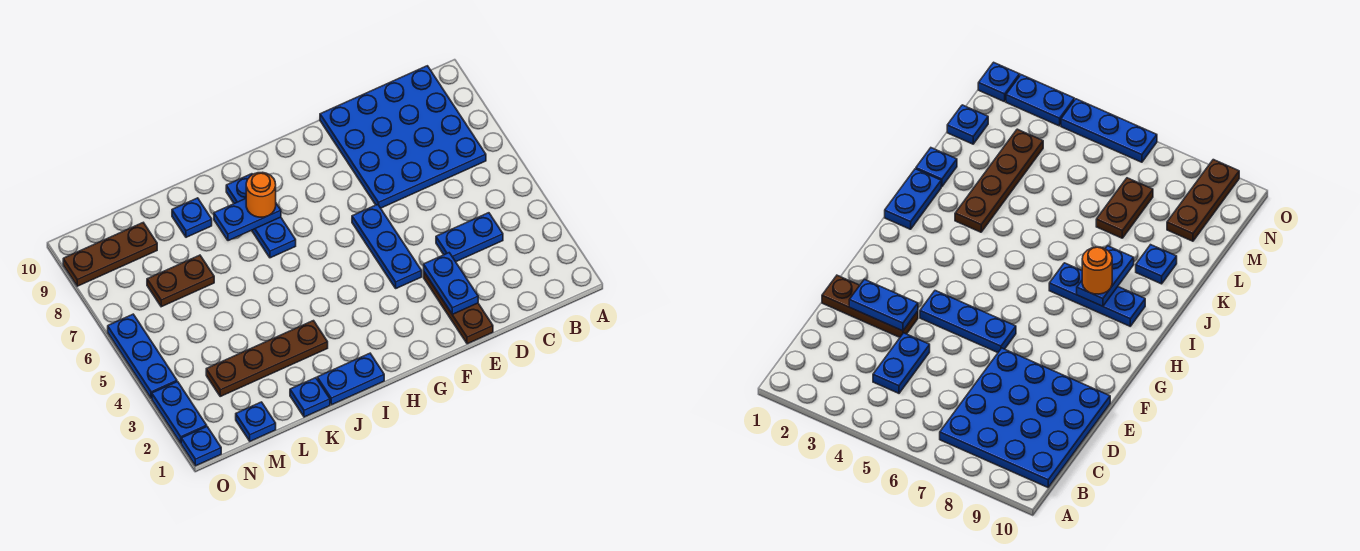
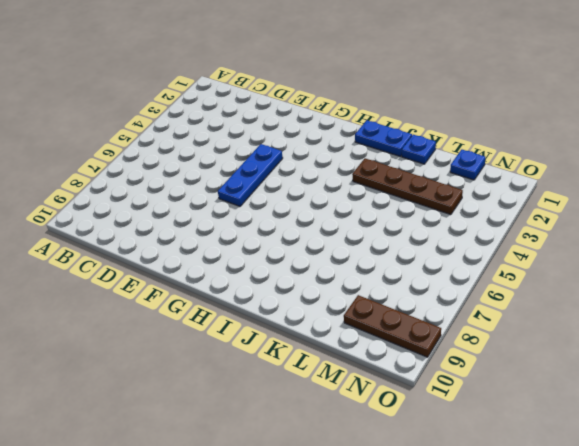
none -> blue 4x4 plate [320,66,486,208]
none -> blue 1x2 plate [436,213,503,262]
none -> brown 1x3 plate [424,272,493,344]

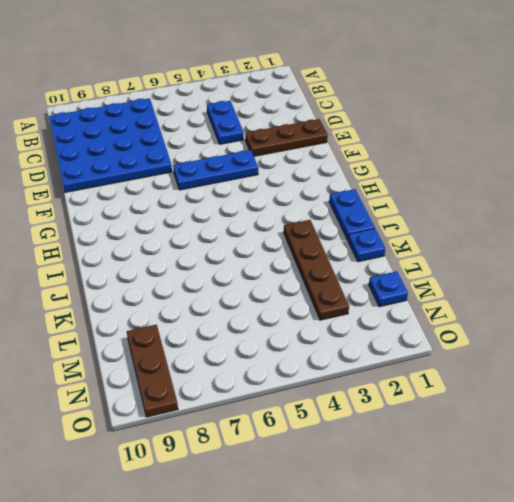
none -> blue 1x3 plate [226,174,296,258]
none -> blue 1x1 plate [172,198,212,237]
none -> brown 1x2 plate [147,255,214,307]

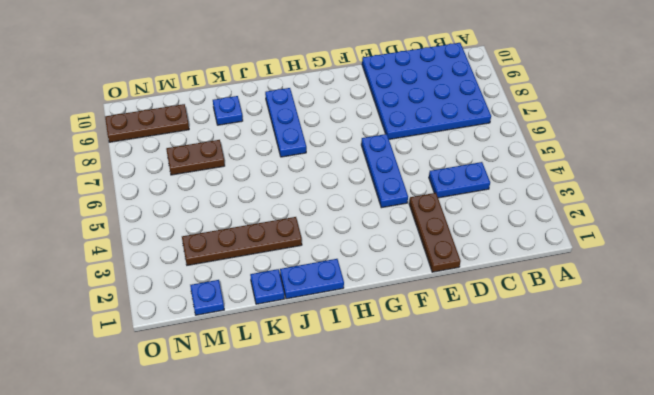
none -> blue 1x1 plate [181,427,221,466]
none -> blue 1x2 plate [152,382,207,443]
none -> blue 1x3 plate [108,314,177,399]

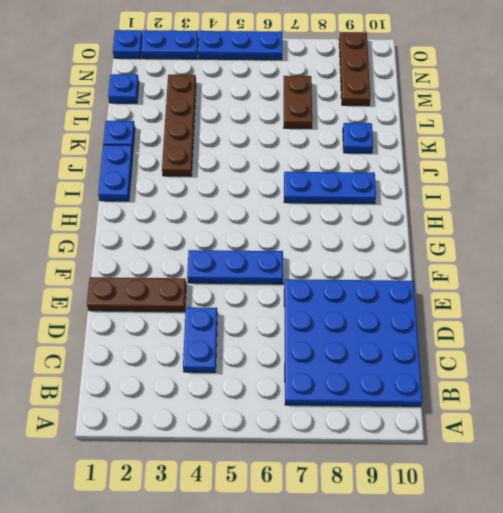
none -> blue 1x2 plate [424,253,478,315]
none -> blue 1x2 plate [214,199,281,241]
none -> orange 1x1 round brick [246,172,276,217]

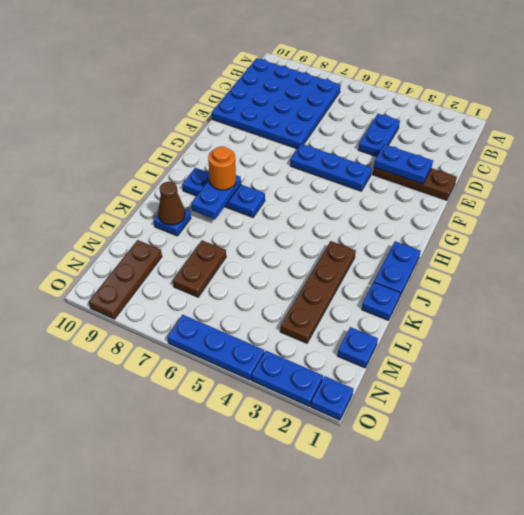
brown 1x1 cone [158,182,185,225] -> none

